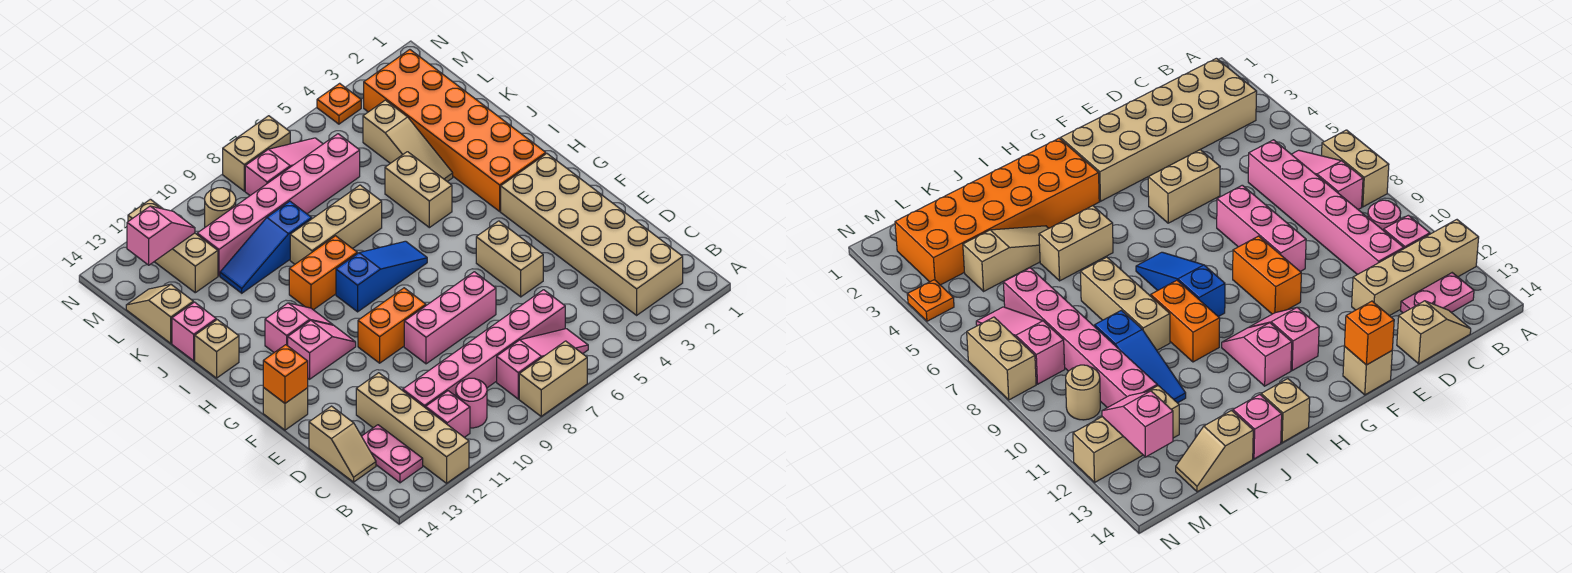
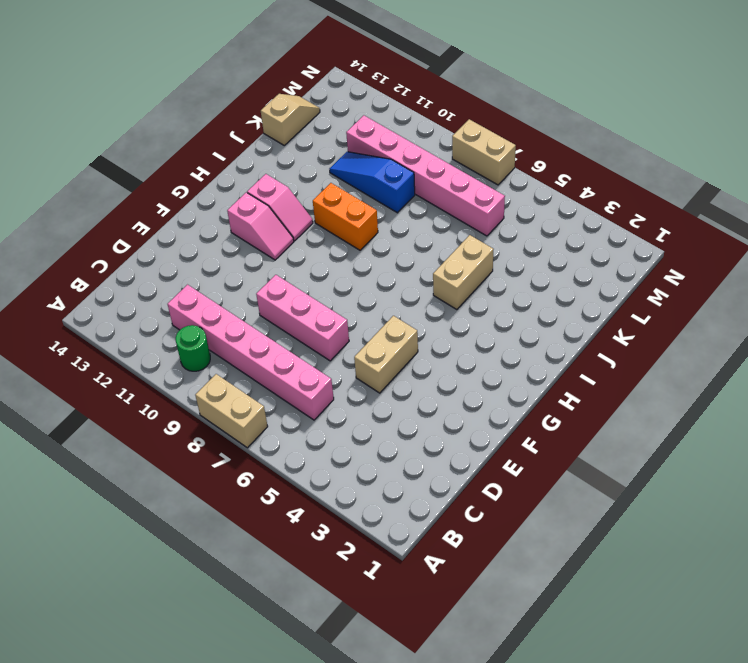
green 1x1 round brick [176,325,210,371] -> pink 1x1 round brick [456,378,487,428]
none -> tan 1x4 brick [356,373,469,483]
none -> tan 2x6 brick [501,154,683,315]
none -> pink 1x3 slope [497,329,588,399]
none -> pink 1x1 brick [426,391,470,437]

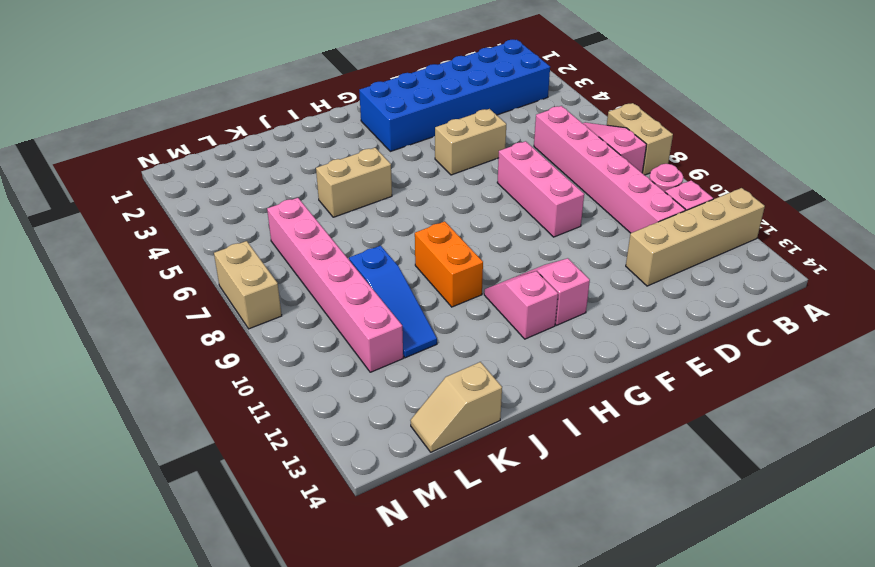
blue 2x6 brick [359,39,550,151] -> tan 2x6 brick [501,154,683,315]
none -> pink 1x2 plate [362,425,423,483]
none -> tan 1x2 slope [309,406,376,482]
none -> orange 1x2 brick [358,288,426,363]
none -> tan 1x1 brick [263,387,308,430]

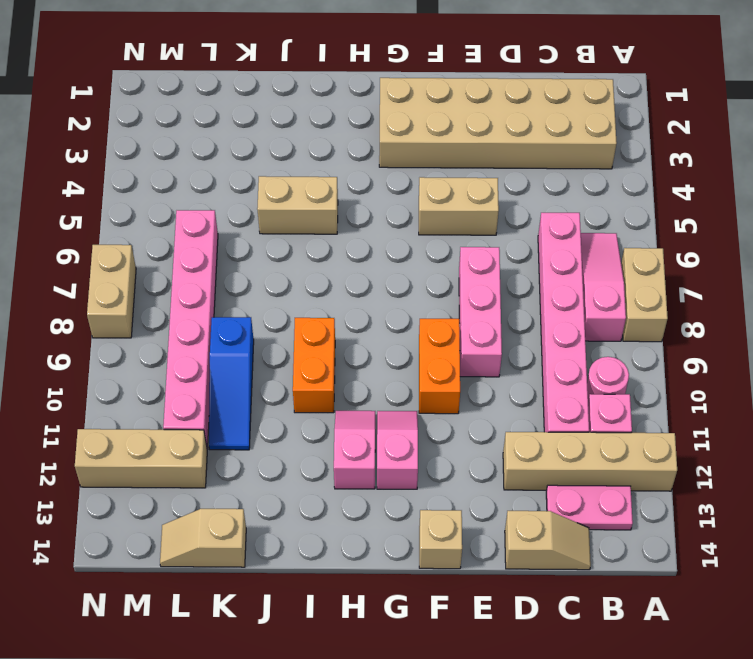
none -> orange 2x6 brick [364,50,546,211]
none -> blue 1x3 slope [336,241,427,312]
none -> tan 1x1 brick [195,320,239,378]
none -> tan 1x3 slope [363,100,453,182]

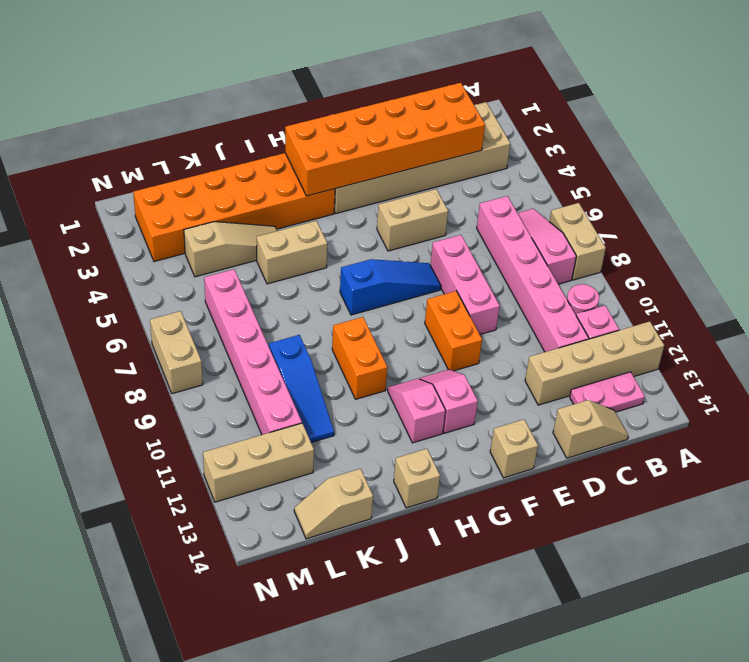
orange 2x6 brick [285,83,485,196] -> none
blue 1x3 slope [340,259,441,315] -> blue 1x3 slope turned to [336,241,427,312]
none -> tan 1x3 brick [290,185,382,264]
none -> pink 1x1 brick [172,302,216,361]
none -> pink 1x3 slope [245,138,323,195]
none -> tan 1x1 round brick [205,188,236,227]

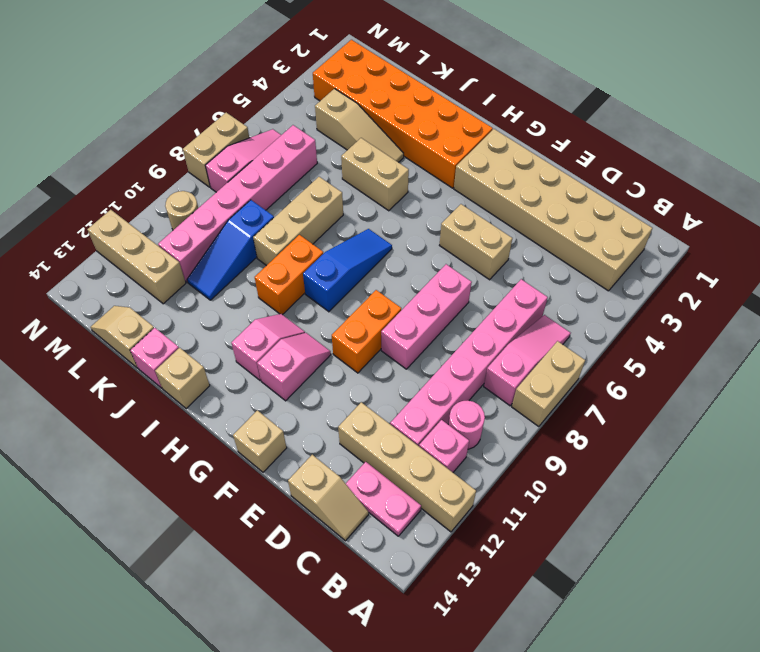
none -> orange 1x1 plate [317,83,361,124]
none -> orange 1x1 brick [263,345,308,403]
none -> pink 1x2 slope [127,206,195,265]

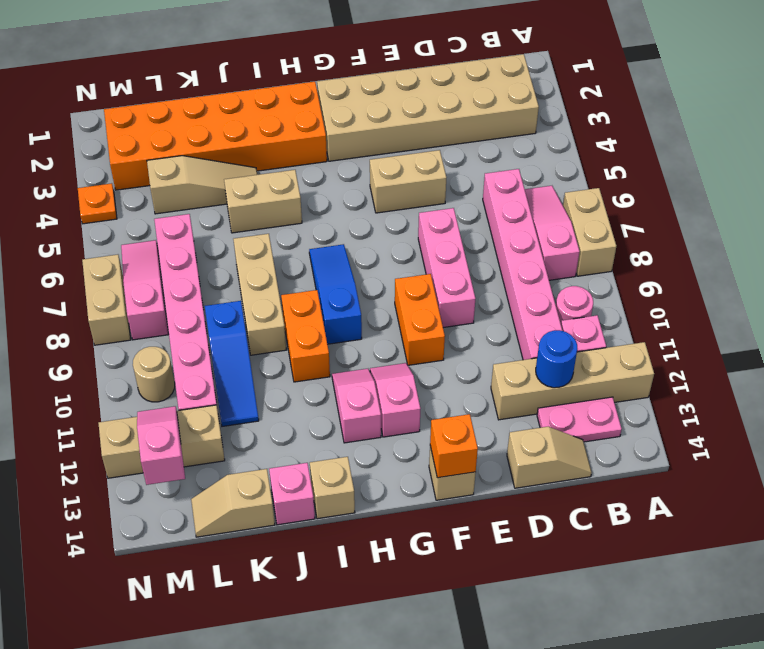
blue 1x1 round brick [536,330,577,388] -> none

